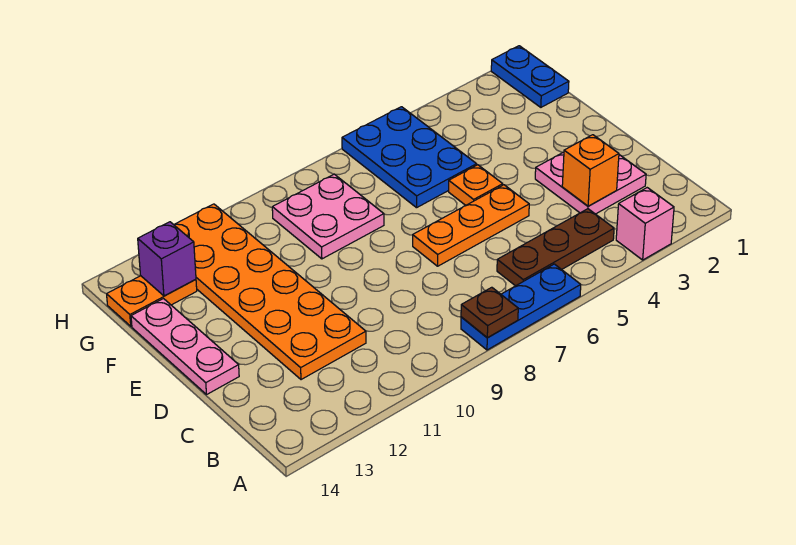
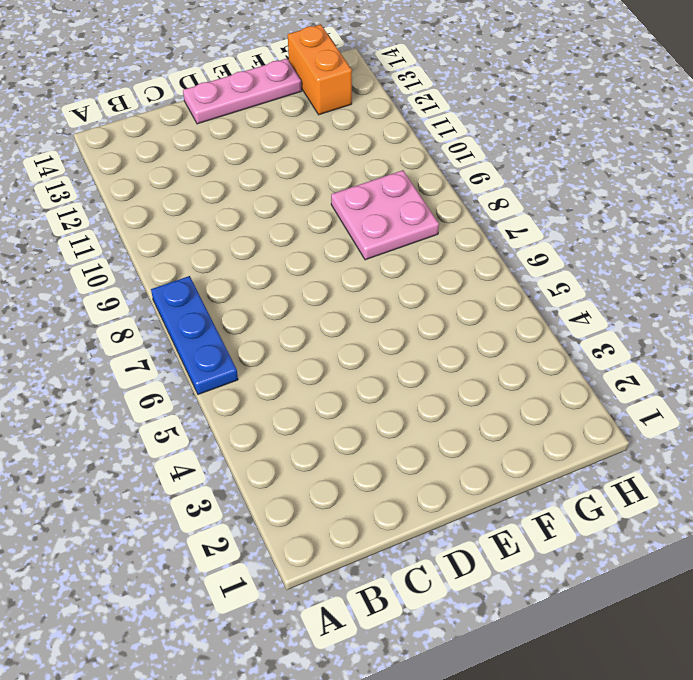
orange 1x2 brick [288,24,352,115] -> orange 1x2 plate [107,276,197,326]
none -> pink 1x1 brick [616,188,674,260]
none -> brown 1x3 plate [497,209,614,286]
none -> pink 2x2 plate [535,152,646,214]

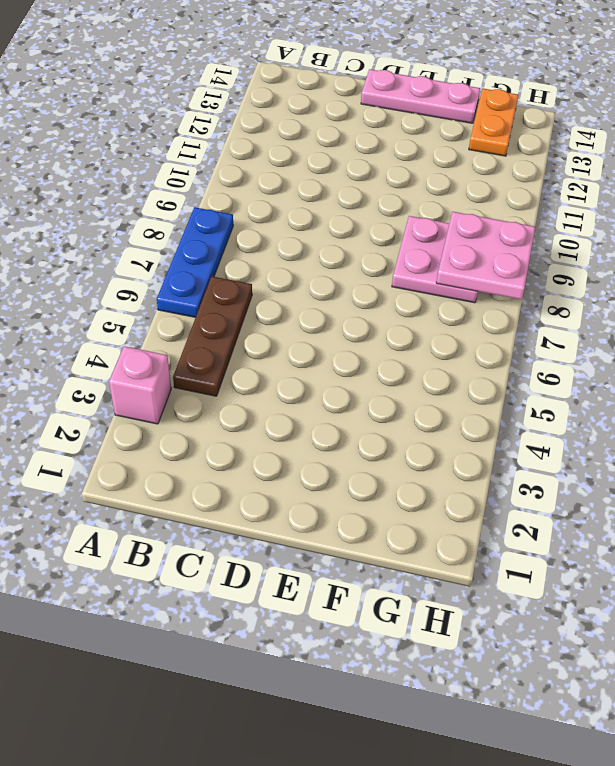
pink 2x2 plate [436,212,535,300] -> pink 2x2 plate moved to [535,152,646,214]
none -> orange 2x6 plate [174,204,366,380]
none -> orange 1x3 plate [413,185,529,266]
none -> orange 1x1 plate [449,165,503,205]

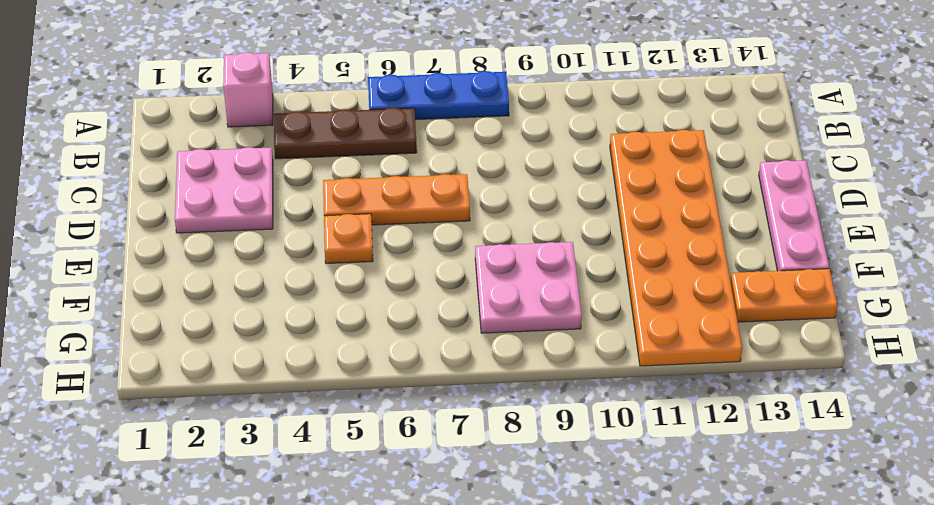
none -> blue 2x3 plate [342,107,477,208]
none -> blue 1x2 plate [491,46,569,107]
none -> brown 1x1 plate [461,287,518,338]

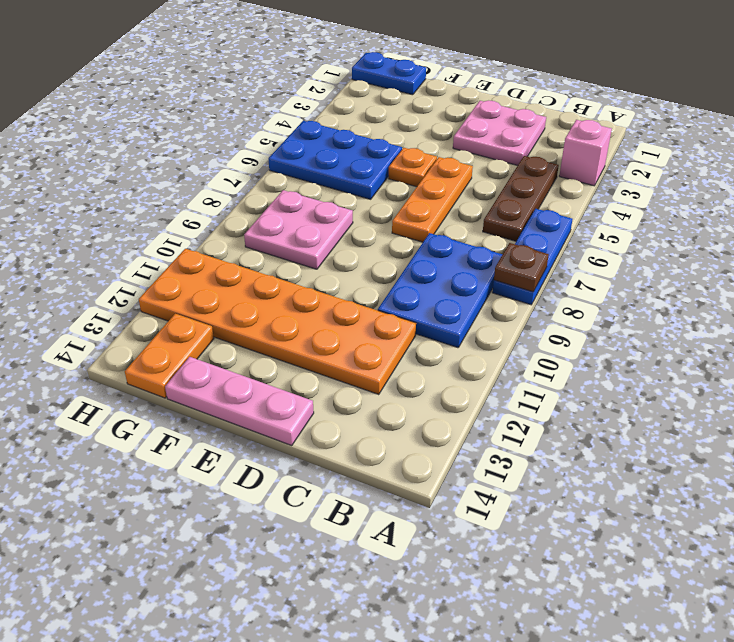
blue 2x3 plate [378,233,503,348] -> none
none -> orange 1x1 brick [562,135,619,206]
none -> purple 1x1 brick [138,222,196,296]

